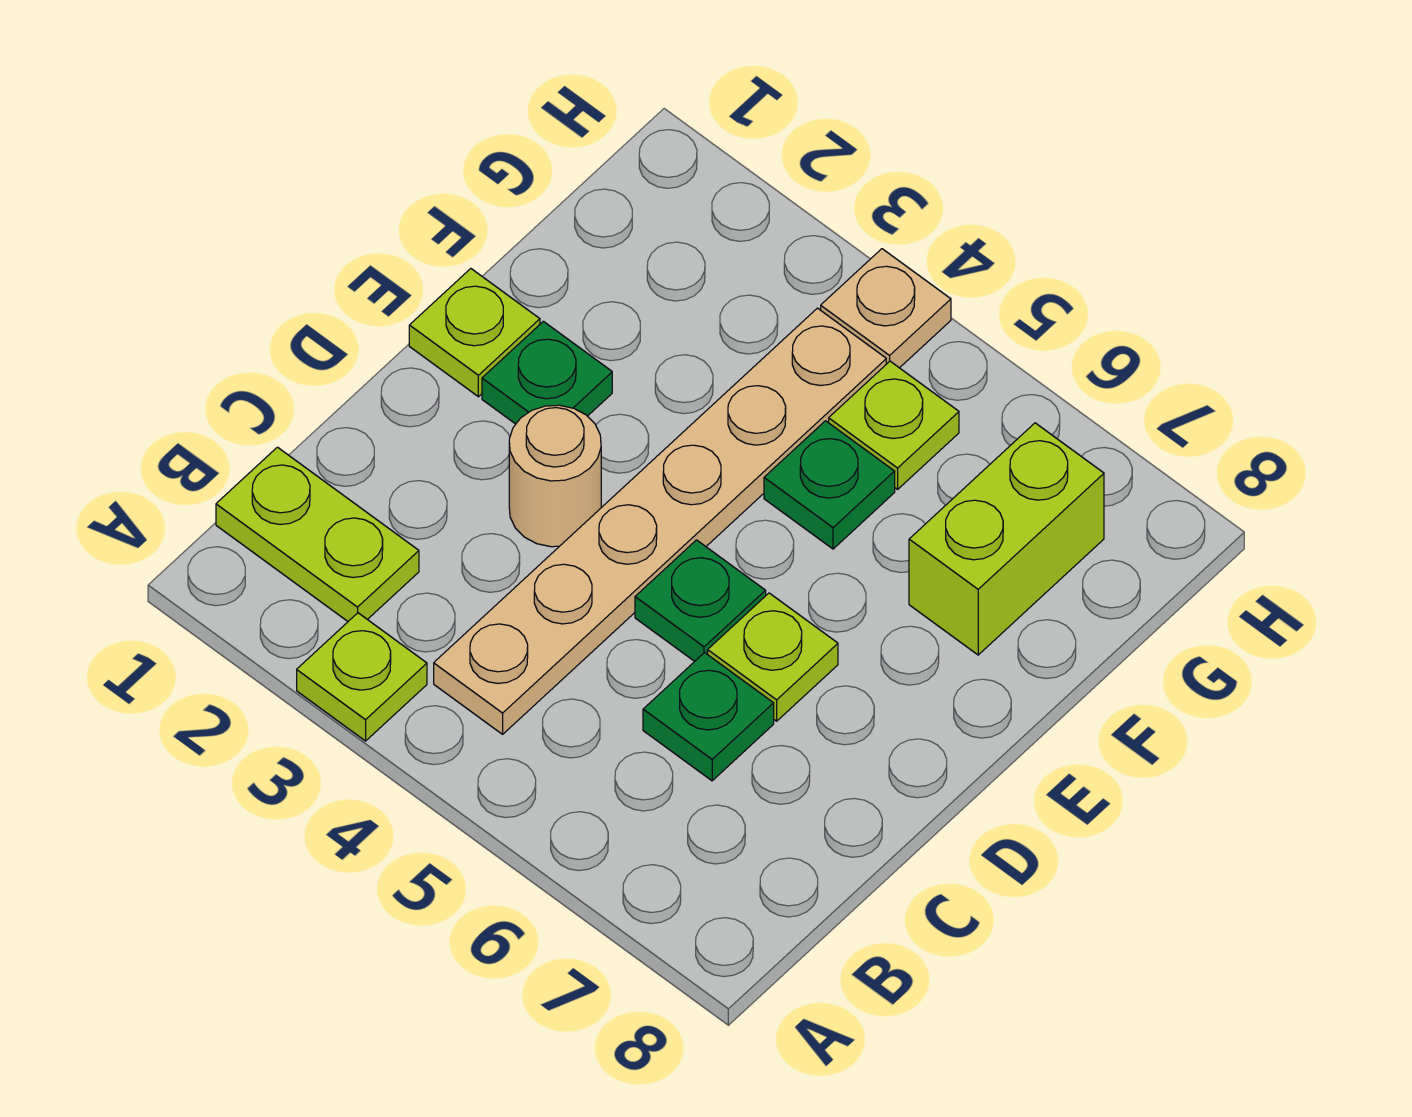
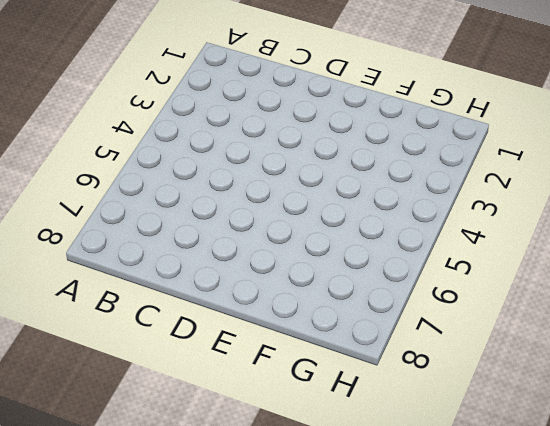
none -> lime 1x1 plate [297,613,427,741]
none -> lime 1x2 plate [216,447,419,621]
none -> tan 1x6 plate [434,308,886,734]

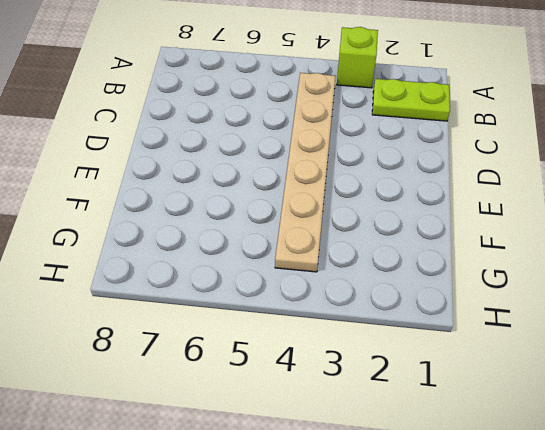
lime 1x1 brick [337,27,378,88] -> lime 1x1 plate [297,613,427,741]
none -> green 1x1 plate [643,653,774,781]
none -> tan 1x1 round brick [509,405,601,547]
none -> green 1x1 plate [635,540,766,661]

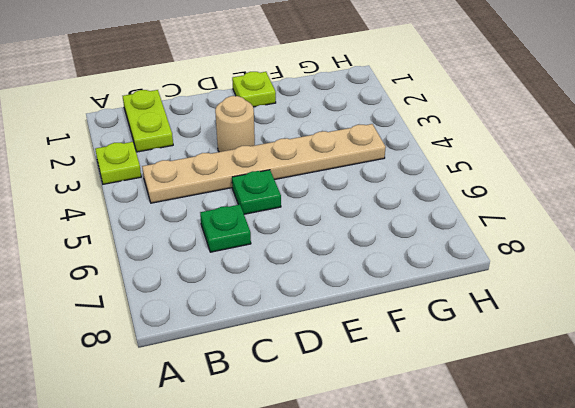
none -> lime 1x1 plate [708,593,838,721]
none -> green 1x1 plate [482,321,612,424]
none -> green 1x1 plate [764,421,895,549]

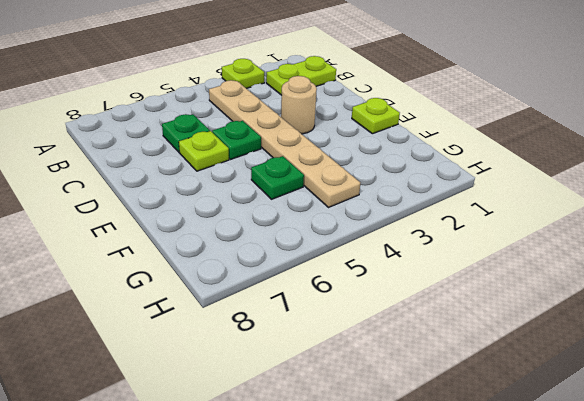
none -> green 1x1 plate [482,321,612,424]
none -> lime 1x2 brick [909,423,1104,655]
none -> lime 1x1 plate [829,361,959,489]

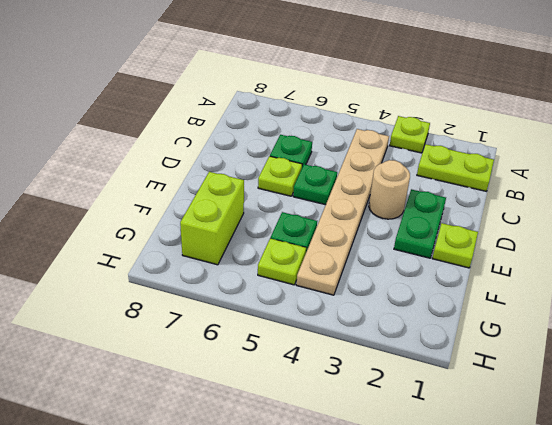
green 1x2 plate [394,189,446,258] -> green 1x1 plate [482,321,612,424]
none -> tan 1x1 plate [821,249,951,368]

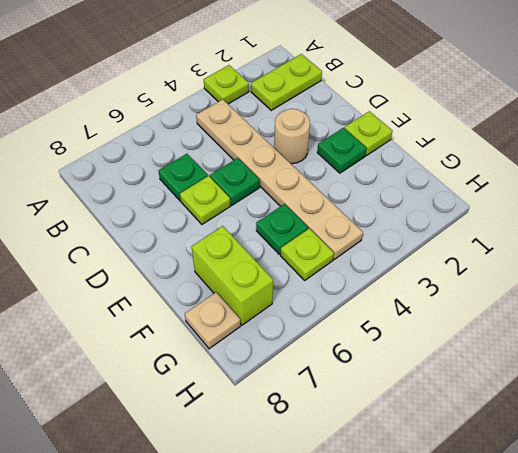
tan 1x1 plate [185,292,241,349] -> tan 1x1 plate moved to [821,249,951,368]

